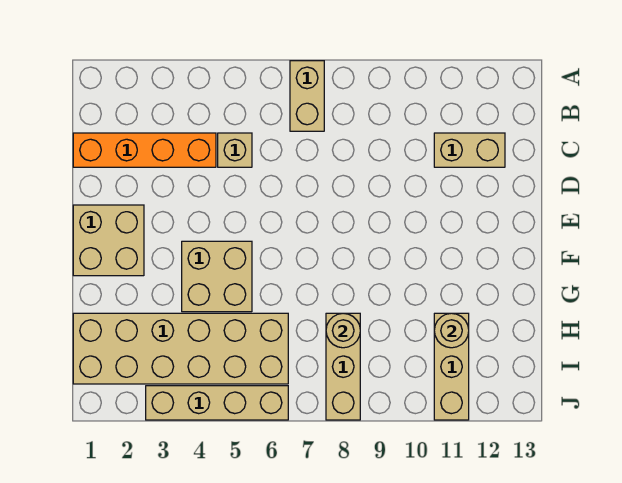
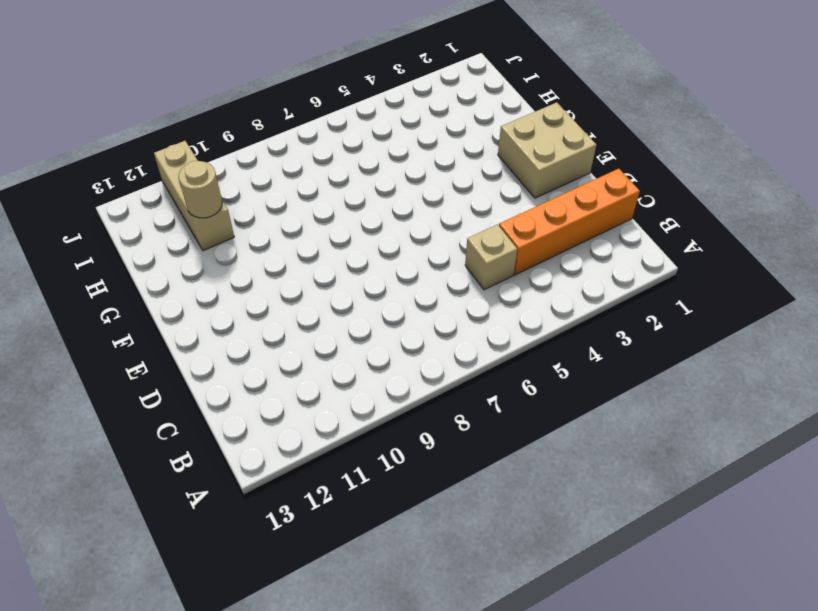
none -> tan 1x2 brick [290,61,324,131]
none -> tan 1x2 brick [434,133,505,167]
none -> tan 2x2 brick [182,241,252,312]

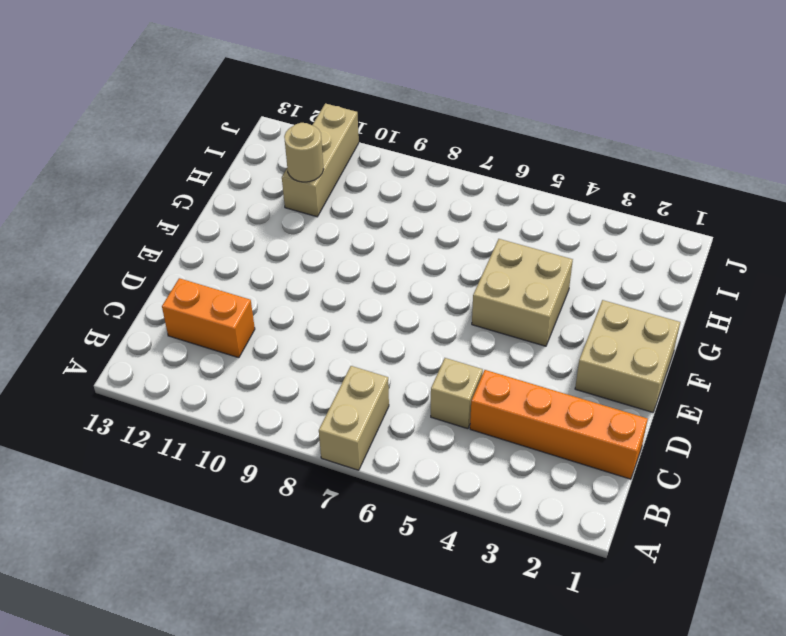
orange 1x2 brick [162,278,255,358] -> tan 1x2 brick [434,133,505,167]
none -> tan 2x6 brick [73,313,288,384]
none -> tan 1x3 brick [326,313,360,420]
none -> tan 1x4 brick [146,386,288,420]

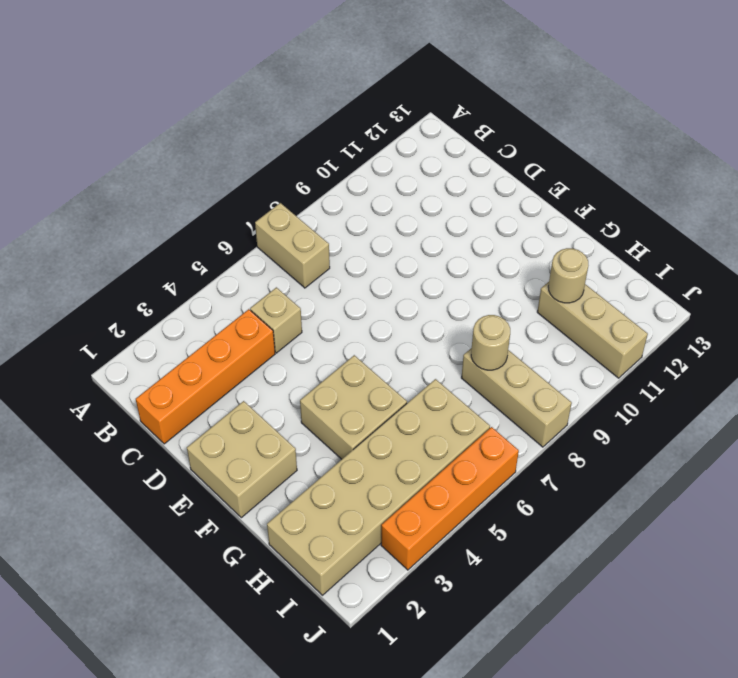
orange 1x4 brick [381,427,519,570] -> tan 1x4 brick [146,386,288,420]
none -> tan 1x2 brick [434,133,505,167]

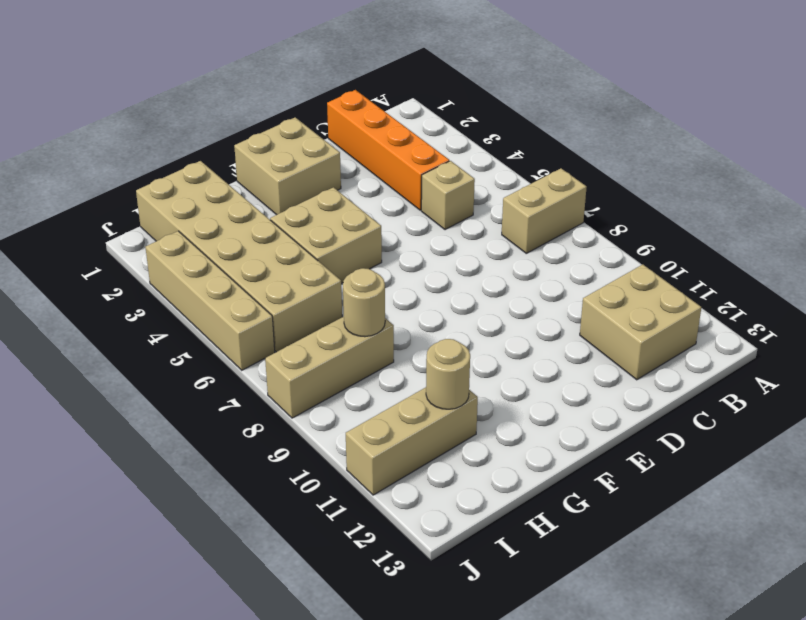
tan 2x2 brick [580,264,701,380] -> tan 1x2 brick [434,133,505,167]

